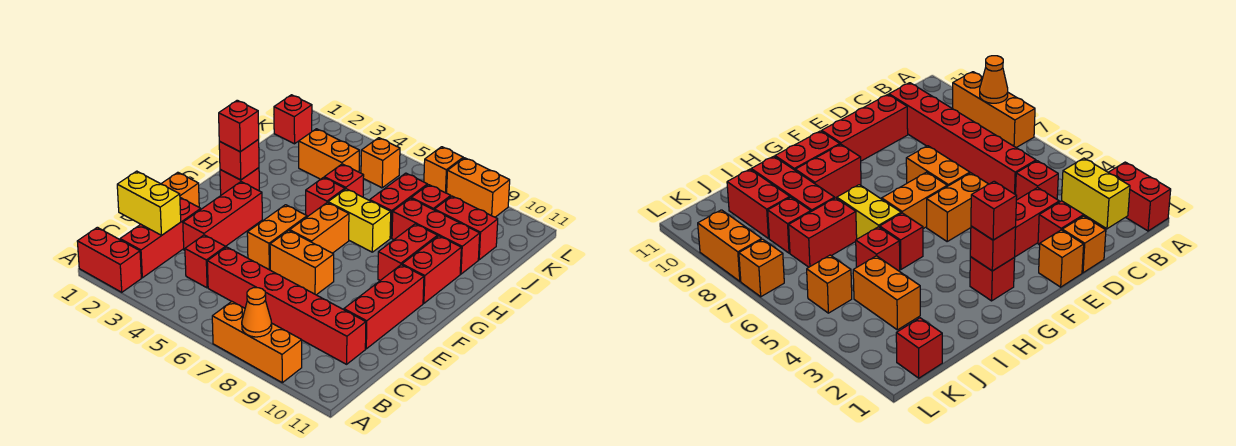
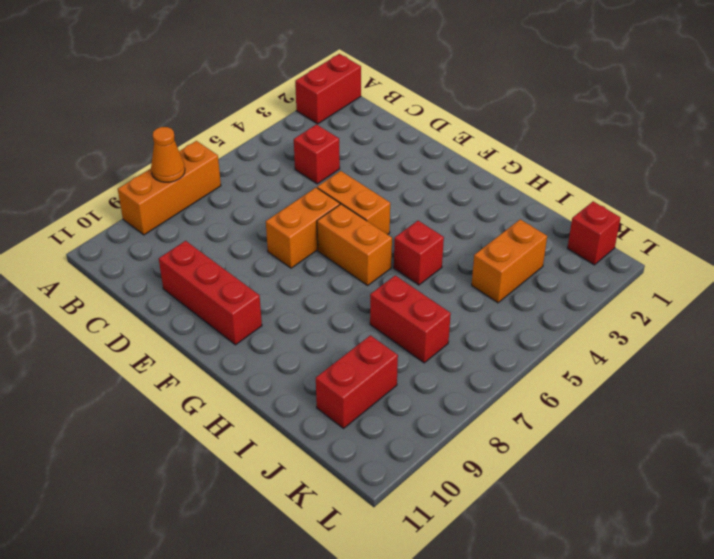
none -> red 1x3 brick [120,198,201,278]
none -> red 1x6 brick [207,247,366,364]
none -> orange 1x1 brick [1062,216,1106,273]
none -> red 1x3 brick [183,182,262,250]

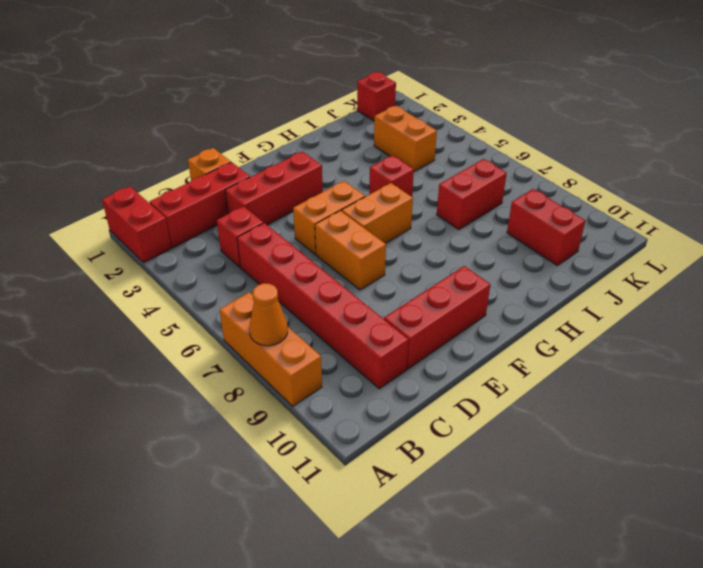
none -> orange 1x1 brick [161,172,199,207]
none -> red 1x1 brick [220,168,259,195]
none -> red 1x2 brick [378,224,438,280]
none -> red 1x2 brick [402,236,461,303]

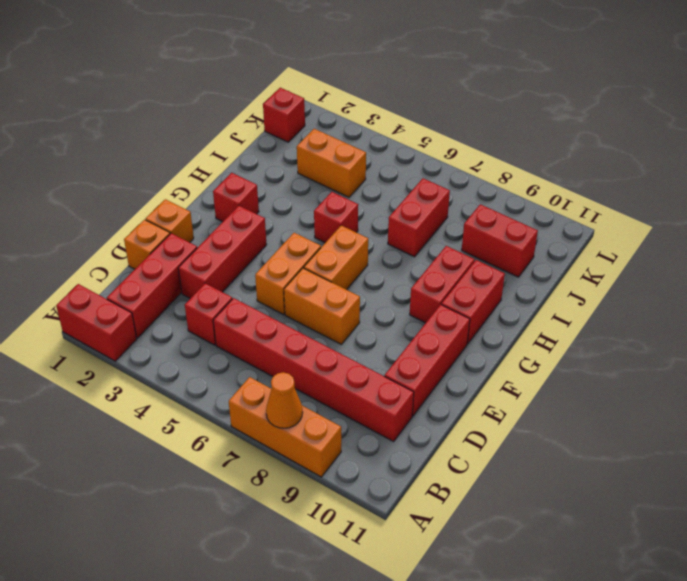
none -> yellow 1x2 brick [328,189,391,252]
none -> red 1x1 brick [324,164,364,197]
none -> red 1x3 brick [392,198,480,274]
none -> red 1x1 brick [411,185,451,210]

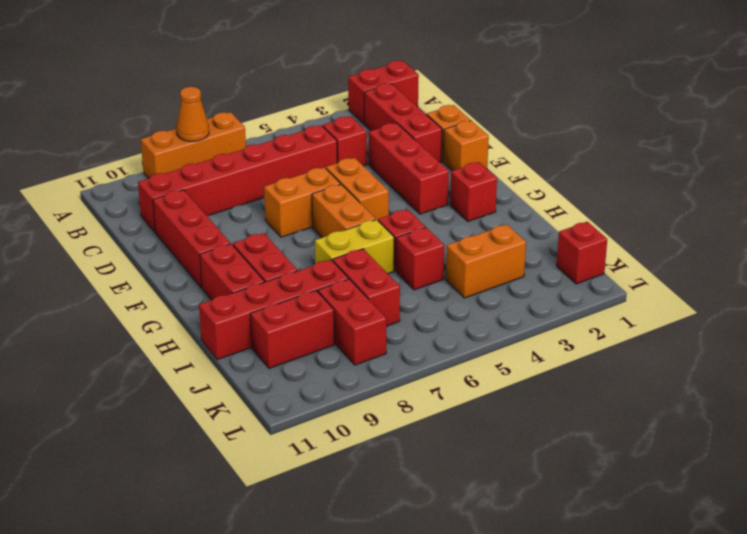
red 1x4 brick [199,260,348,360] -> red 1x3 brick [392,198,480,274]
red 1x2 brick [318,279,386,365] -> red 1x1 brick [411,185,451,210]
none -> orange 1x1 brick [361,138,400,188]
none -> orange 1x1 brick [424,147,463,193]
none -> orange 1x2 brick [447,158,510,217]
none -> yellow 1x2 brick [117,171,181,236]

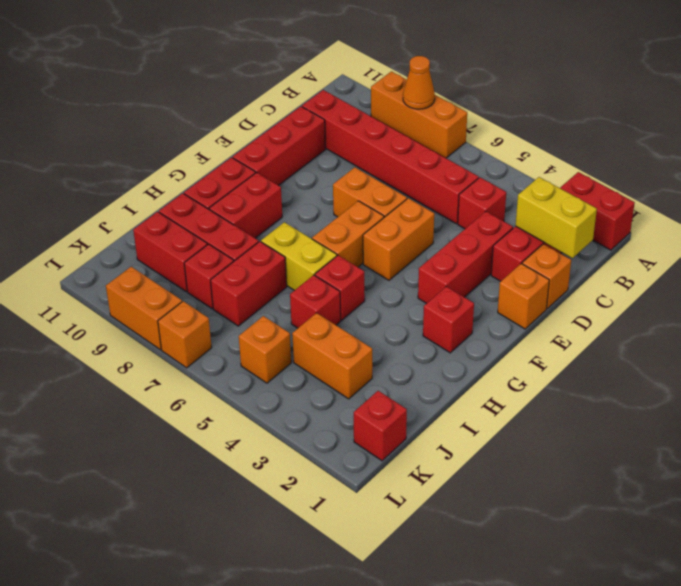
none -> red 1x1 brick [219,140,259,180]
none -> red 1x1 brick [219,100,259,152]

